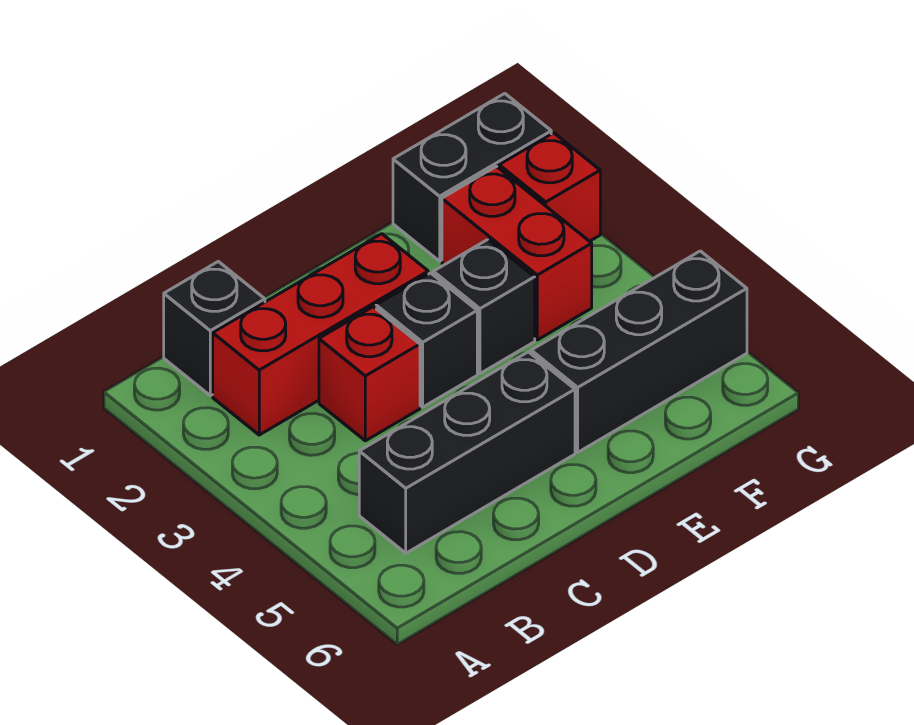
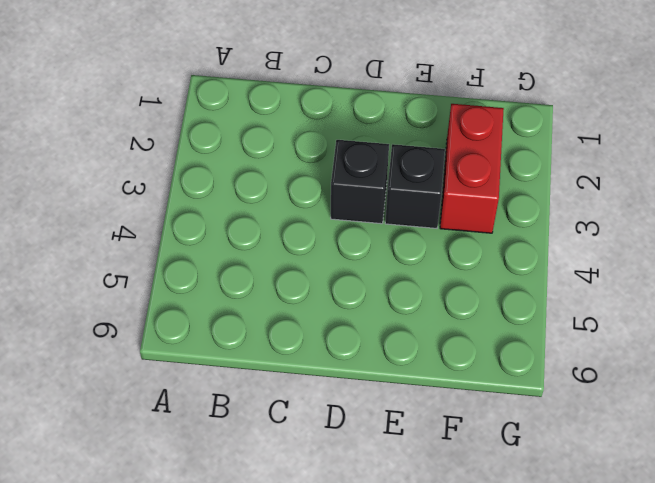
none -> black 1x1 brick [164,261,265,396]
none -> red 1x3 brick [213,234,428,435]

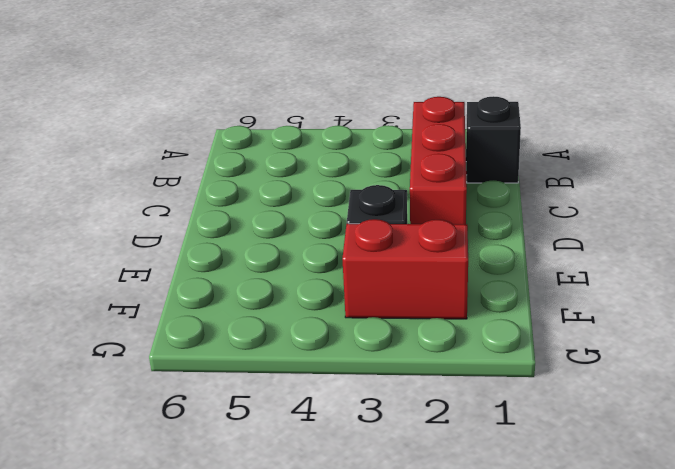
none -> black 1x3 brick [359,352,575,553]
none -> red 1x1 brick [319,307,420,441]

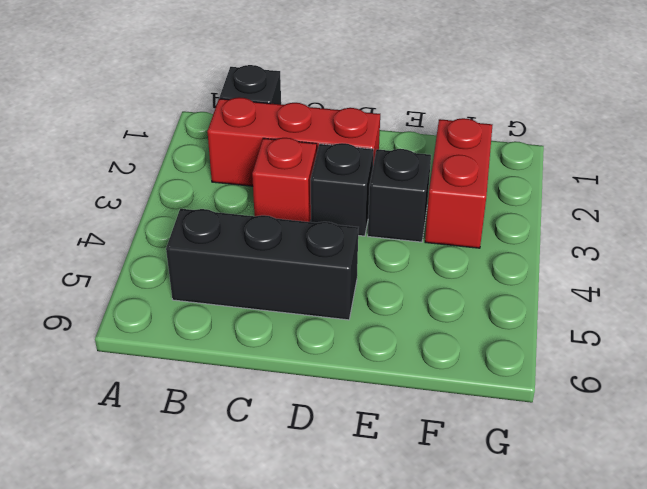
none -> black 1x3 brick [531,251,747,452]
none -> black 1x2 brick [393,93,551,261]

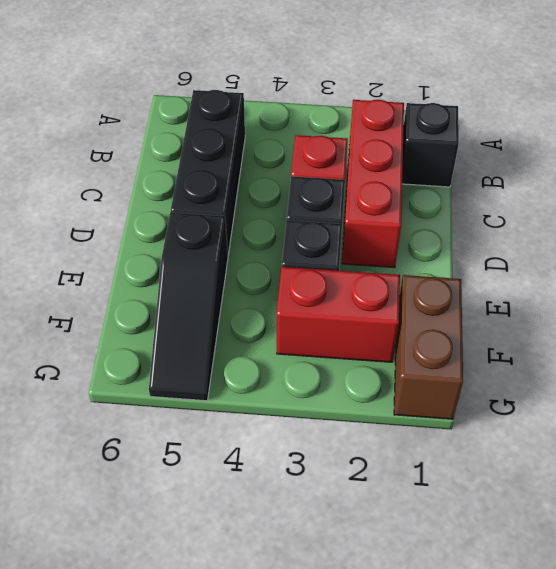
black 1x3 slope [149,212,228,401] -> black 1x3 brick [531,251,747,452]
brown 1x2 brick [394,275,463,419] -> black 1x2 brick [393,93,551,261]
none -> red 1x1 brick [499,133,600,241]

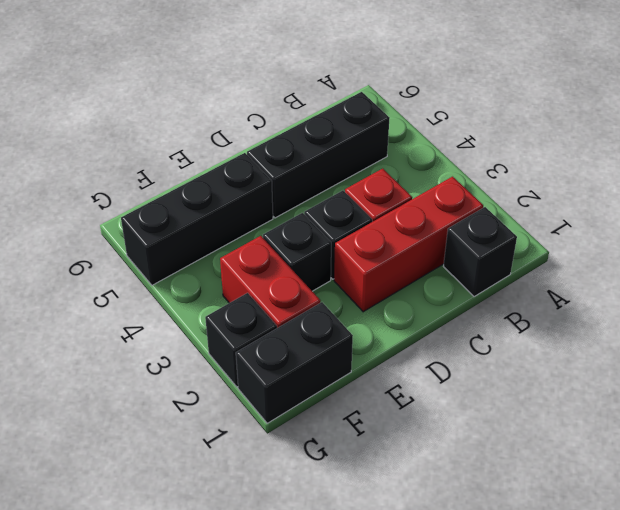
black 1x1 brick [205,293,277,387] -> red 1x1 brick [499,133,600,241]

